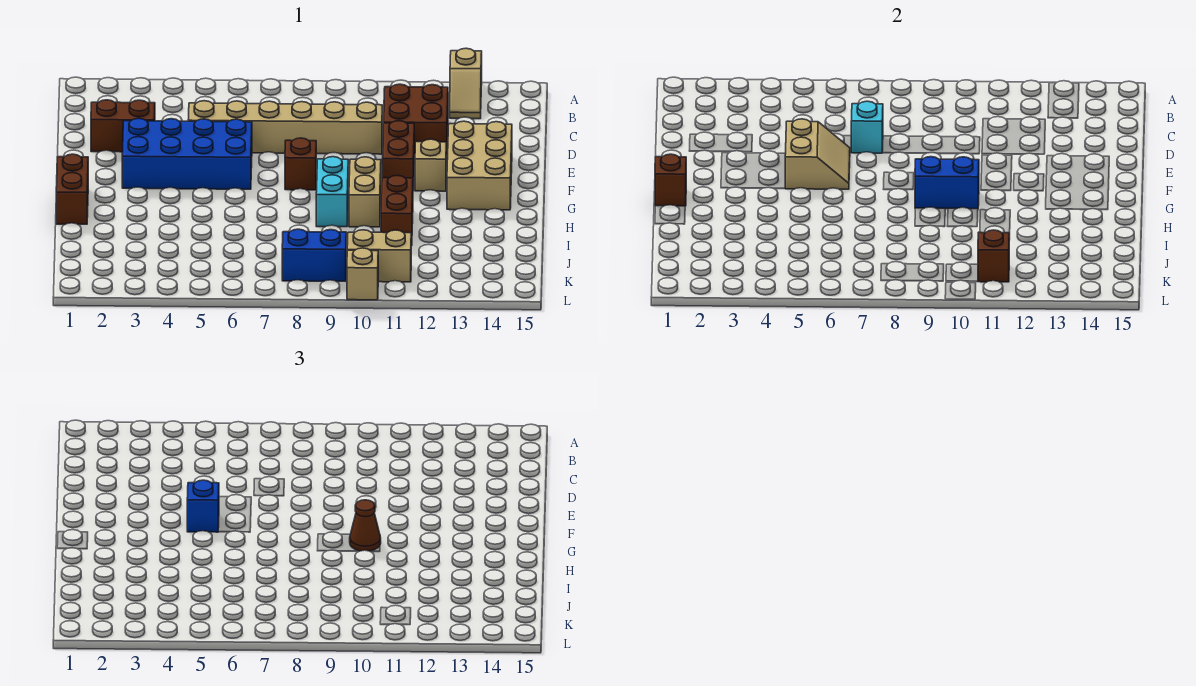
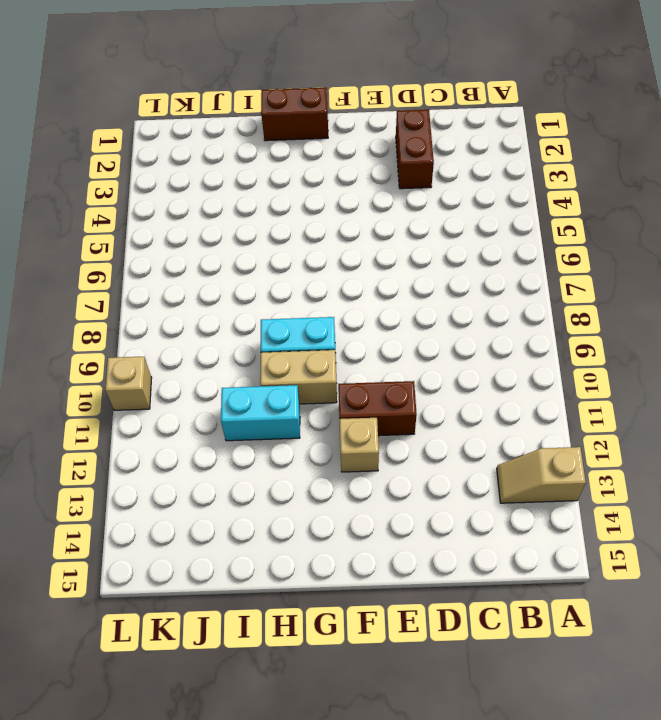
cyan 1x2 brick [221,385,300,441] -> brown 1x2 brick [381,175,413,246]
none -> brown 2x2 brick [384,84,448,155]
none -> tan 1x6 brick [188,101,382,154]
none -> blue 2x4 brick [122,118,252,189]

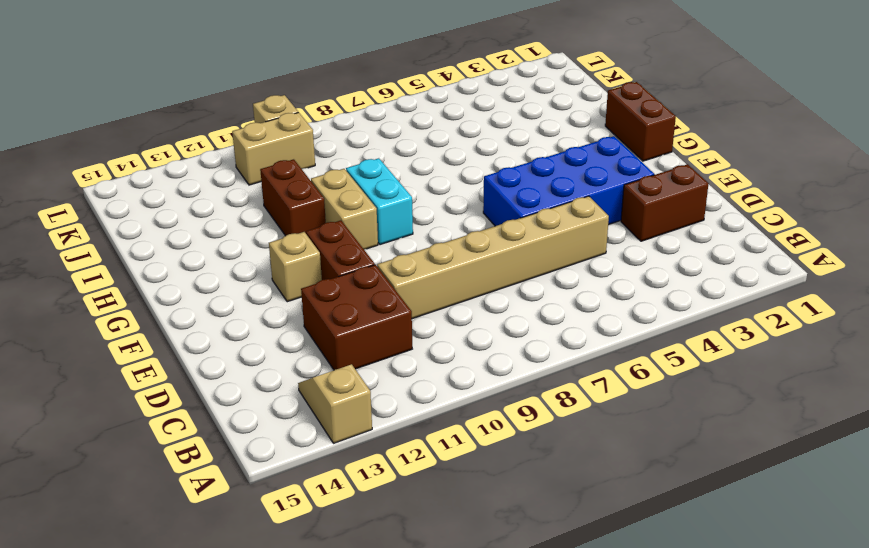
none -> tan 2x3 brick [447,121,512,210]
none -> brown 1x1 brick [285,138,316,190]
none -> blue 1x2 brick [282,229,346,281]

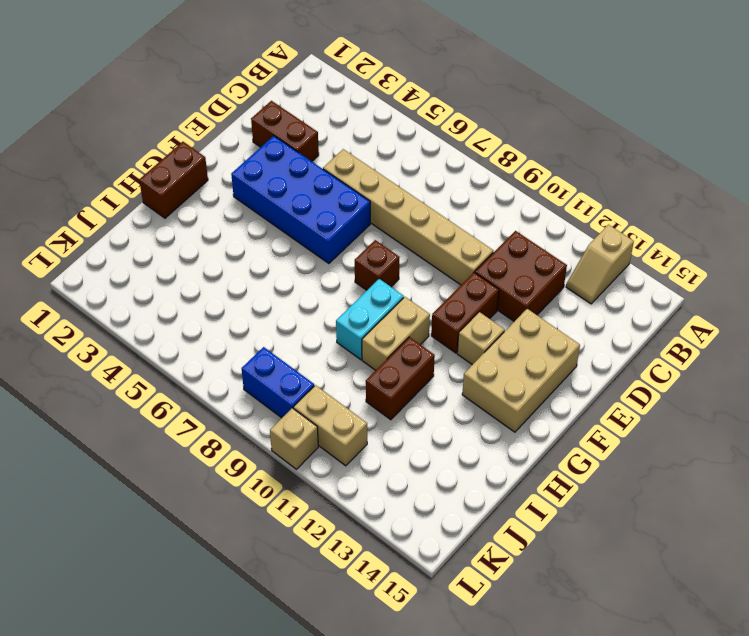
none -> cyan 1x1 brick [851,101,883,153]
none -> tan 2x2 slope [785,119,850,189]
none -> brown 1x1 brick [655,154,686,206]

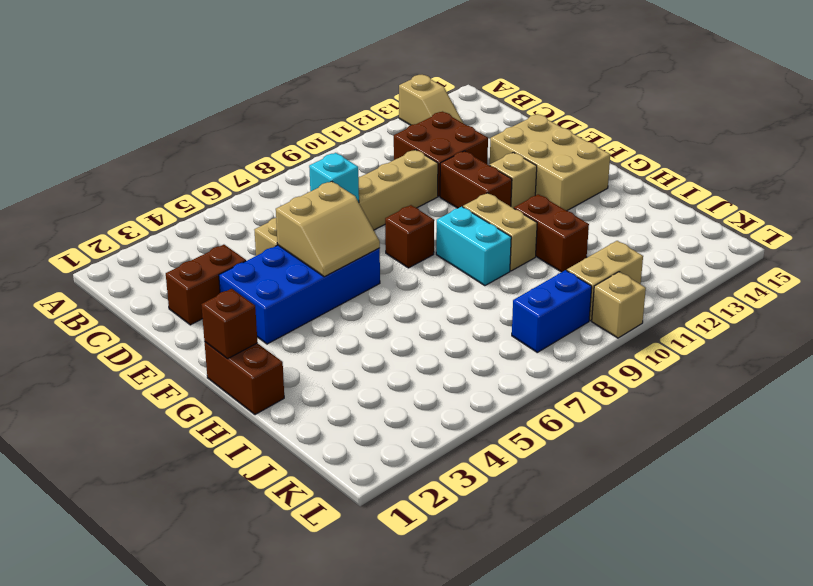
tan 2x2 slope [276,181,380,277] -> tan 2x2 slope turned to [785,119,850,189]
none -> blue 1x2 brick [915,157,979,209]
none -> brown 1x1 brick [978,230,1009,282]
none -> blue 1x1 brick [187,480,219,532]

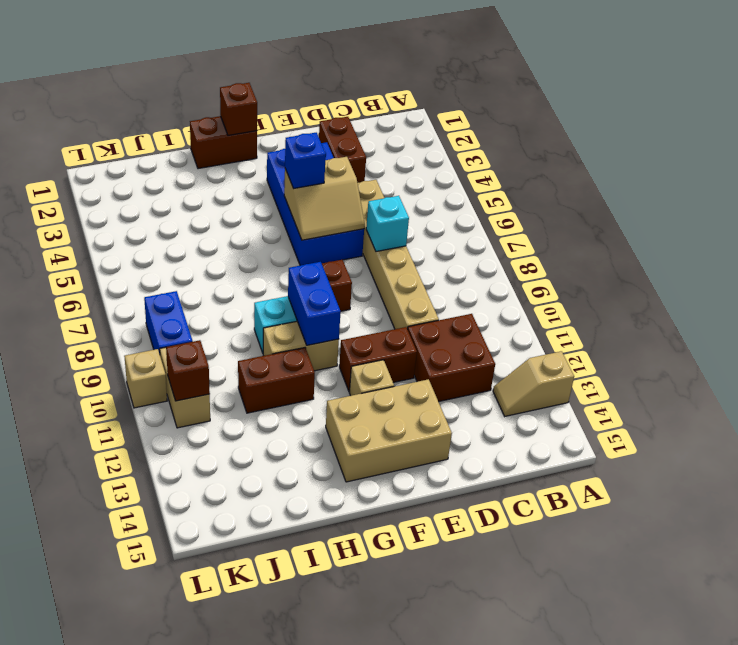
none -> brown 1x1 cone [350,500,381,551]

